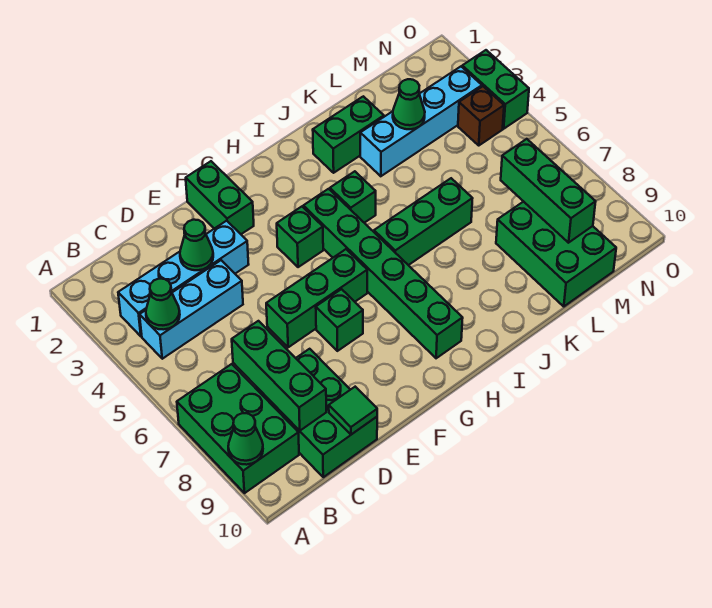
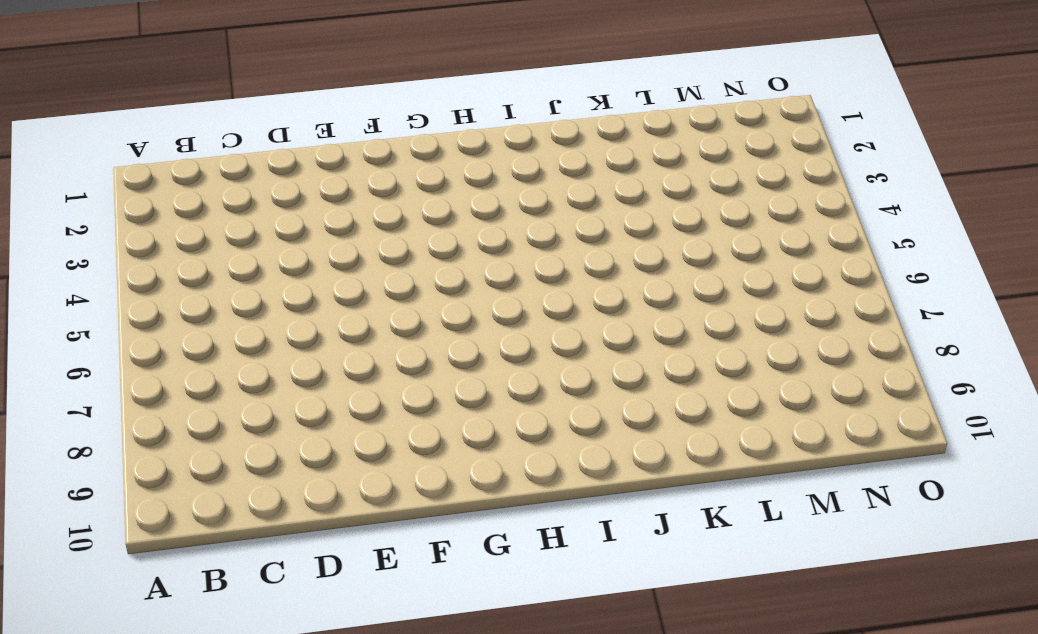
none -> green 2x3 brick [177,364,299,493]
none -> cyan 1x4 brick [118,221,249,336]
none -> cyan 1x3 brick [140,260,243,359]

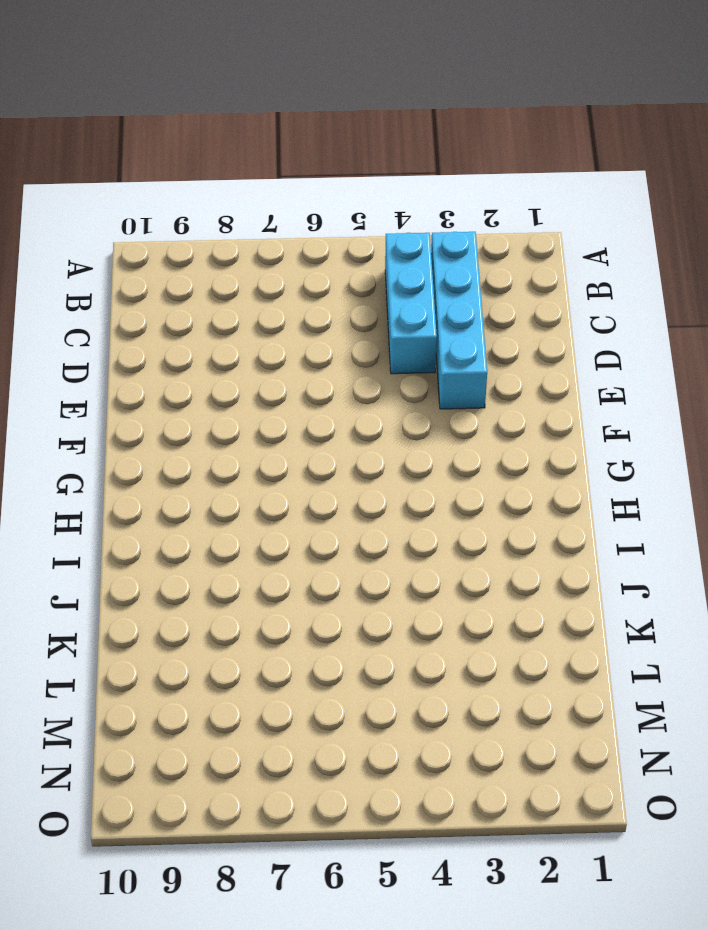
none -> green 2x3 brick [177,364,299,493]
none -> green 2x3 brick [255,349,377,477]
none -> green 1x3 brick [266,249,367,347]

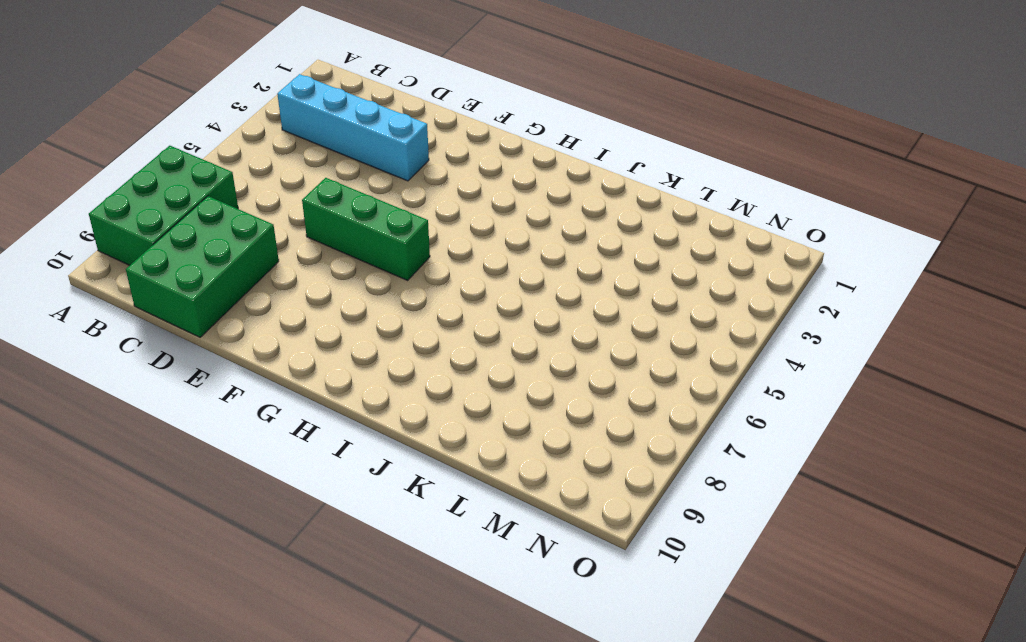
none -> cyan 1x3 brick [140,260,243,359]
none -> green 1x2 brick [186,161,254,234]
none -> green 1x1 brick [316,289,363,351]

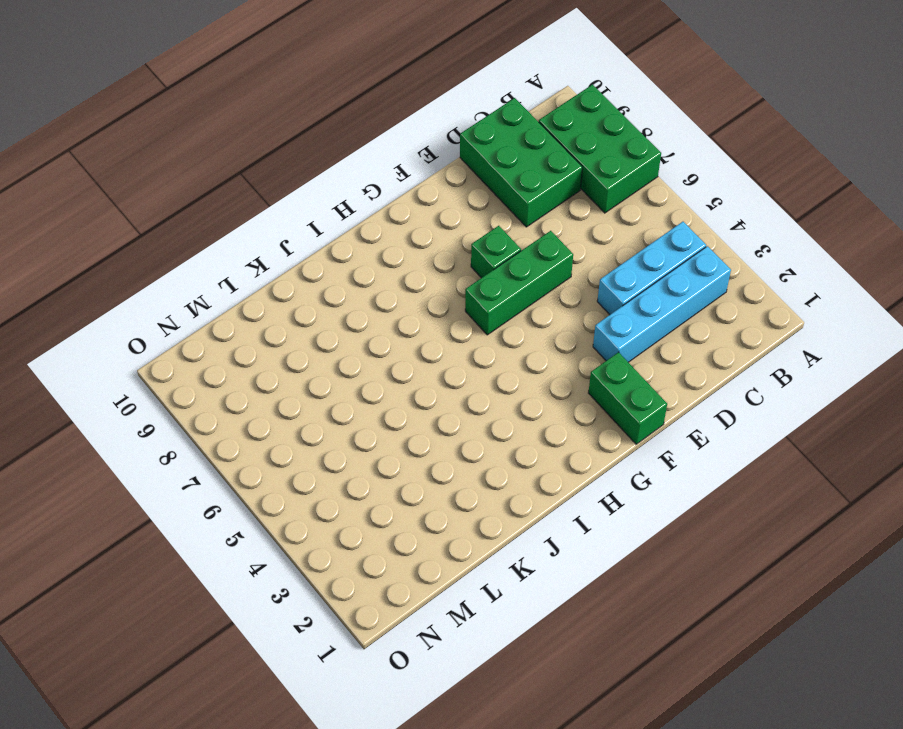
none -> green 1x1 brick [277,207,323,267]
none -> green 1x6 brick [303,189,463,358]
none -> green 1x1 brick [330,171,376,223]

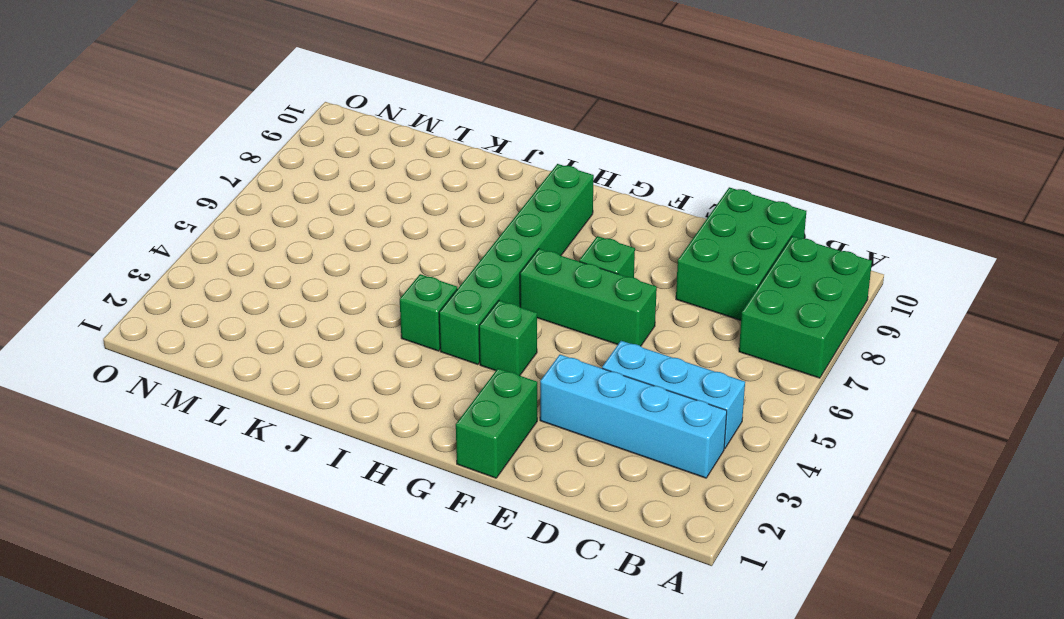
none -> green 1x3 brick [374,178,473,265]
none -> green 1x2 brick [313,96,384,173]
none -> cyan 1x4 brick [360,67,482,176]

